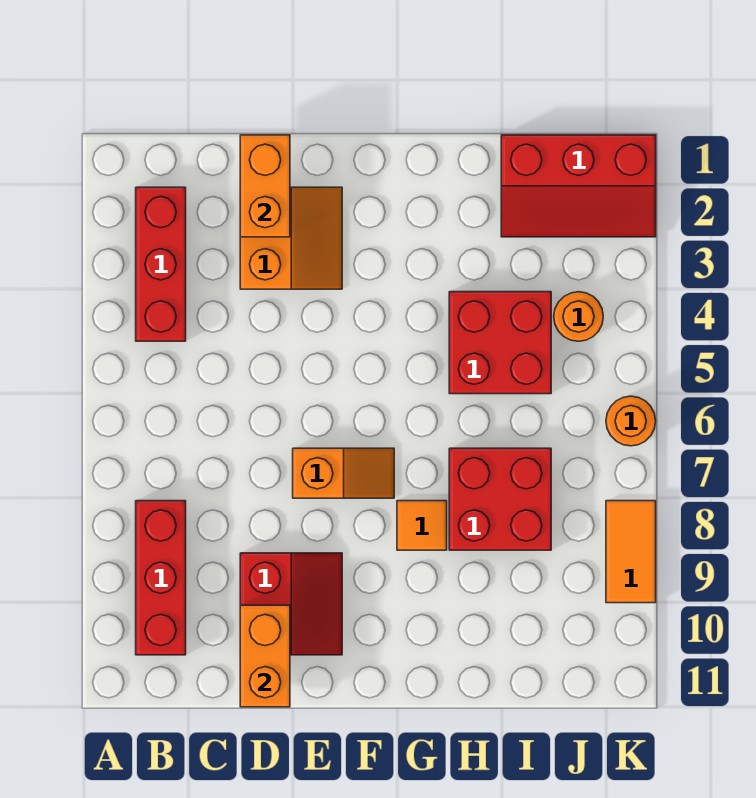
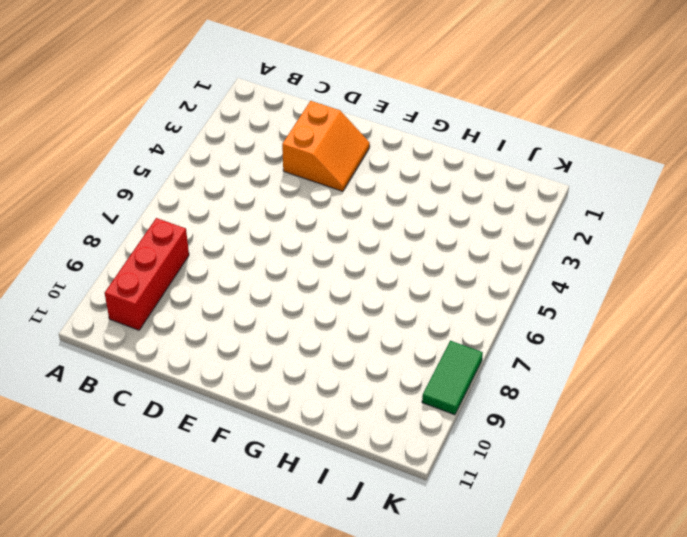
green 1x2 tile [422,341,483,415] -> orange 1x2 tile [606,501,656,603]
none -> red 1x3 brick [136,187,186,341]
none -> red 2x2 slope [240,553,342,655]
none -> orange 1x2 slope [293,448,394,498]

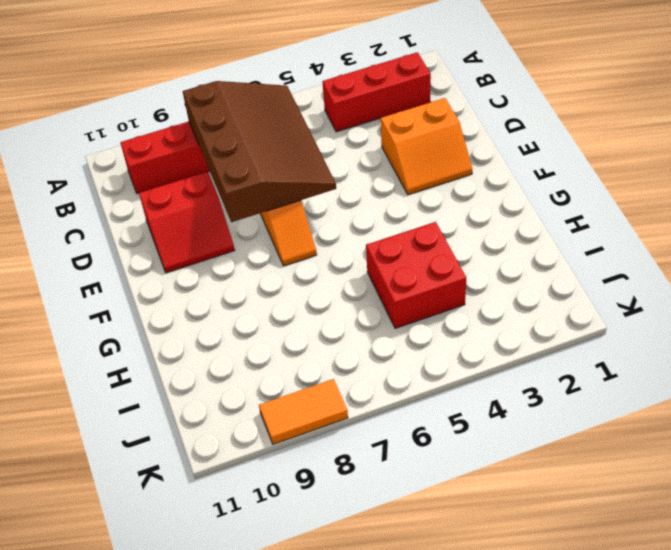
brown 3x4 slope [183,81,336,222] -> none
none -> orange 1x1 tile [397,501,447,550]
none -> red 2x2 brick [449,448,551,550]
none -> red 2x3 slope [501,135,656,237]

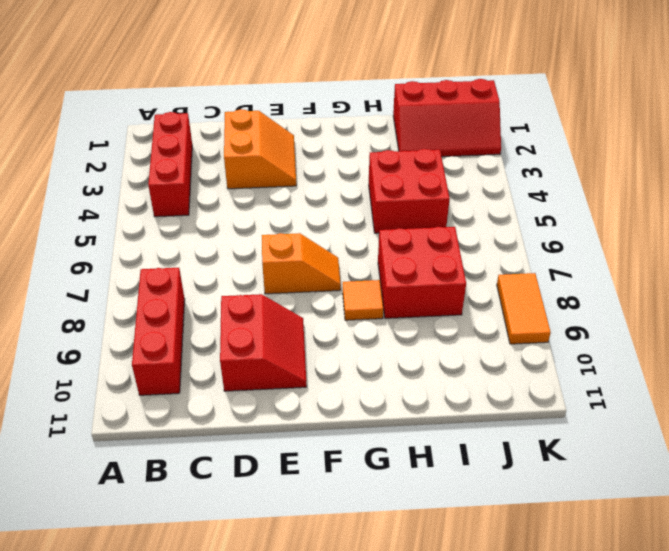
none -> orange 1x1 round brick [554,292,603,341]
none -> orange 1x1 round brick [606,396,656,446]
none -> orange 1x2 brick [240,135,290,237]

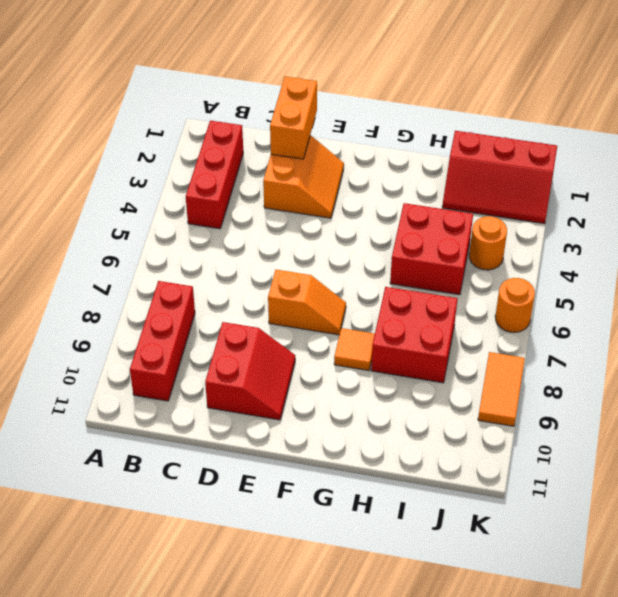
none -> orange 1x2 brick [240,605,290,707]

